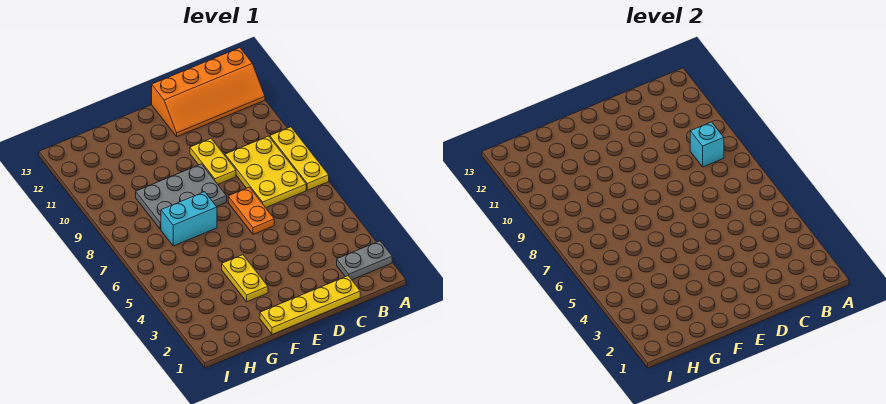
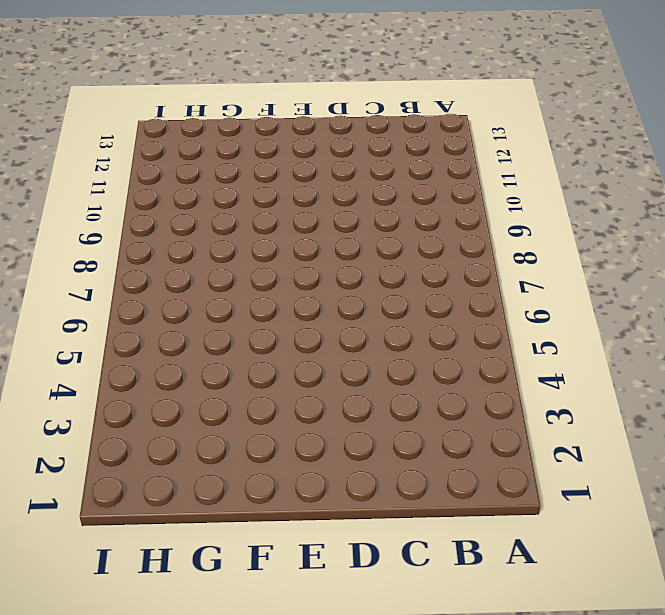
none -> grey 1x2 plate [337,241,392,280]
none -> yellow 1x3 plate [270,127,329,190]

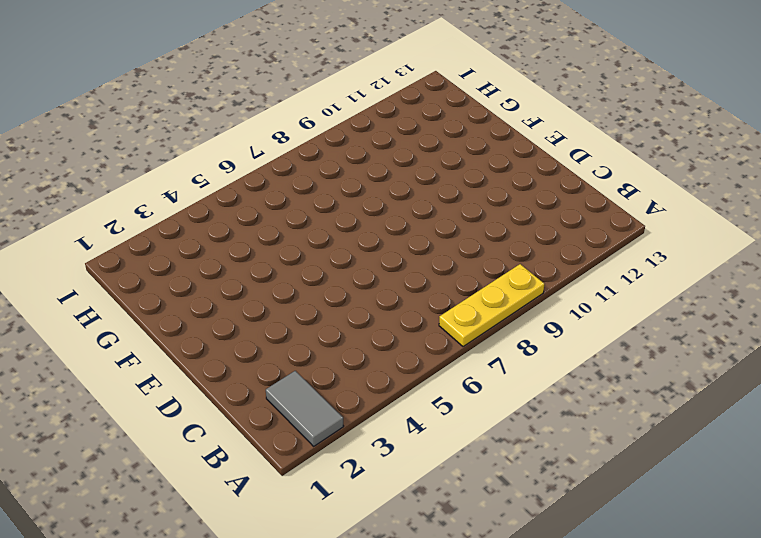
grey 1x2 tile [266,371,344,446] -> grey 1x2 plate [337,241,392,280]
none -> orange 2x4 slope [152,48,265,137]
none -> yellow 2x3 plate [225,136,306,208]

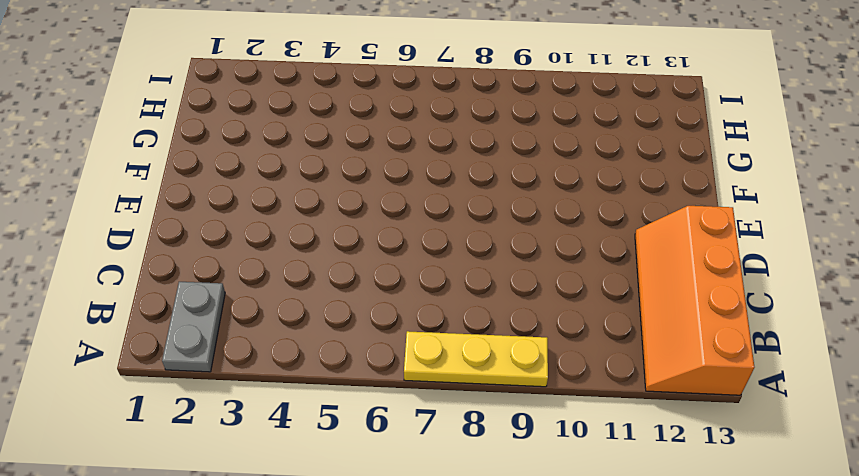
none -> yellow 2x3 plate [225,136,306,208]
none -> yellow 1x4 plate [260,276,360,334]

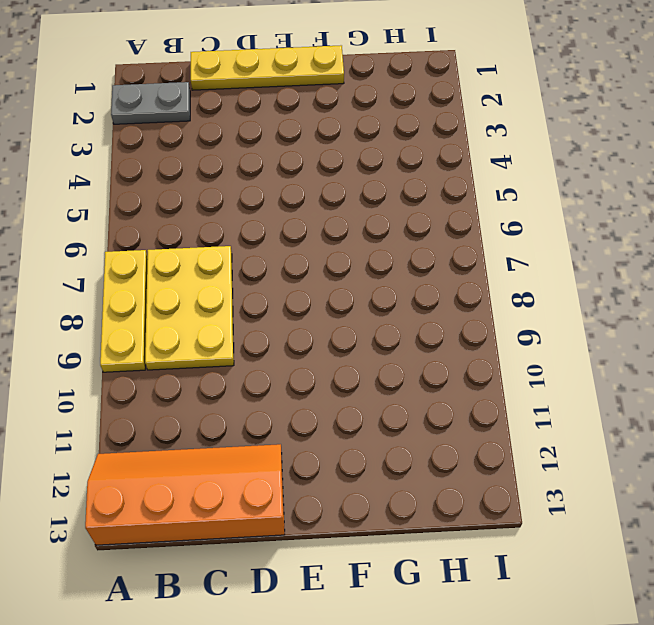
none -> orange 1x2 plate [228,187,274,234]
none -> yellow 1x2 plate [190,139,236,184]

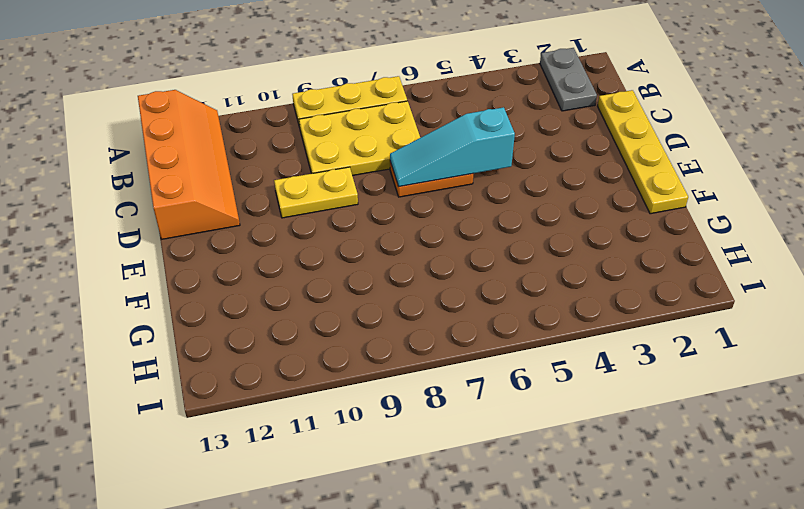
cyan 1x3 slope [390,107,515,187] -> none
none -> grey 2x3 plate [136,164,227,230]
none -> yellow 1x2 plate [222,255,268,302]

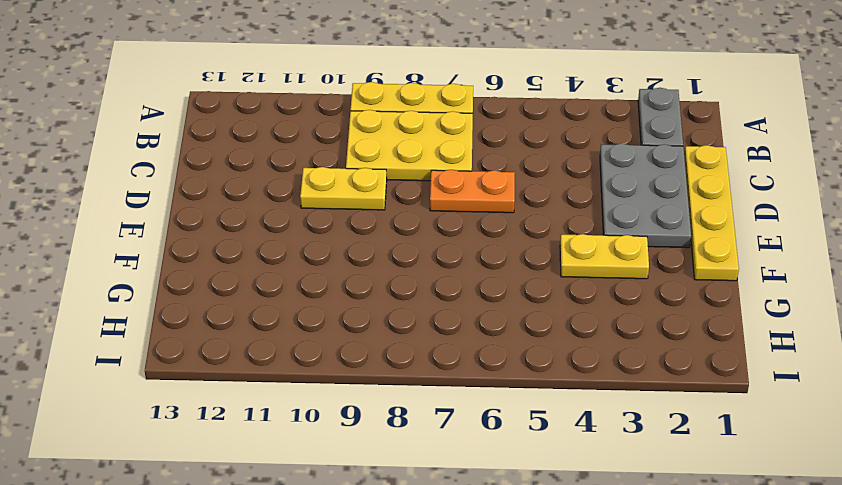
grey 2x3 plate [600,144,691,248] -> grey 2x3 plate moved to [136,164,227,230]
none -> orange 2x4 slope [152,48,265,137]
none -> cyan 1x2 brick [161,192,217,246]

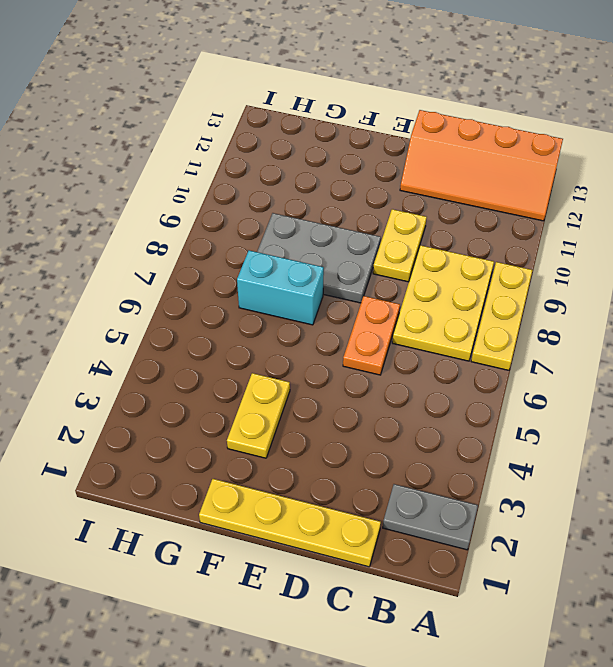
none -> cyan 1x1 brick [690,122,724,167]

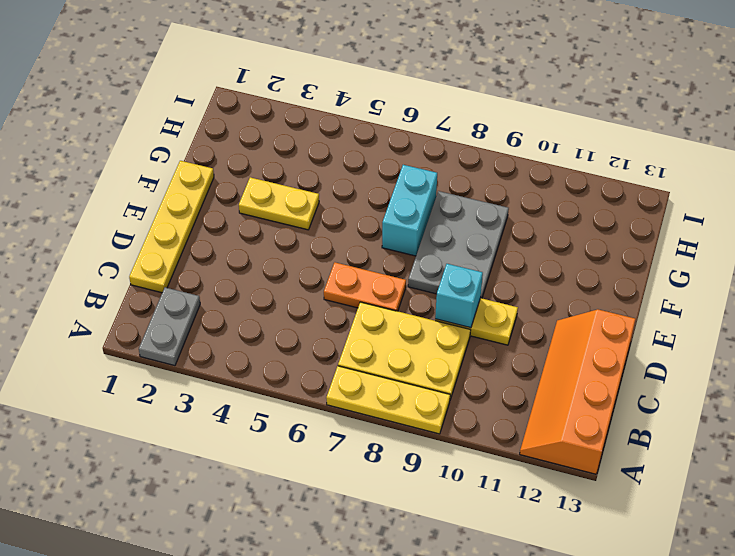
cyan 1x1 brick [435,264,483,328] -> cyan 1x1 brick moved to [690,122,724,167]

